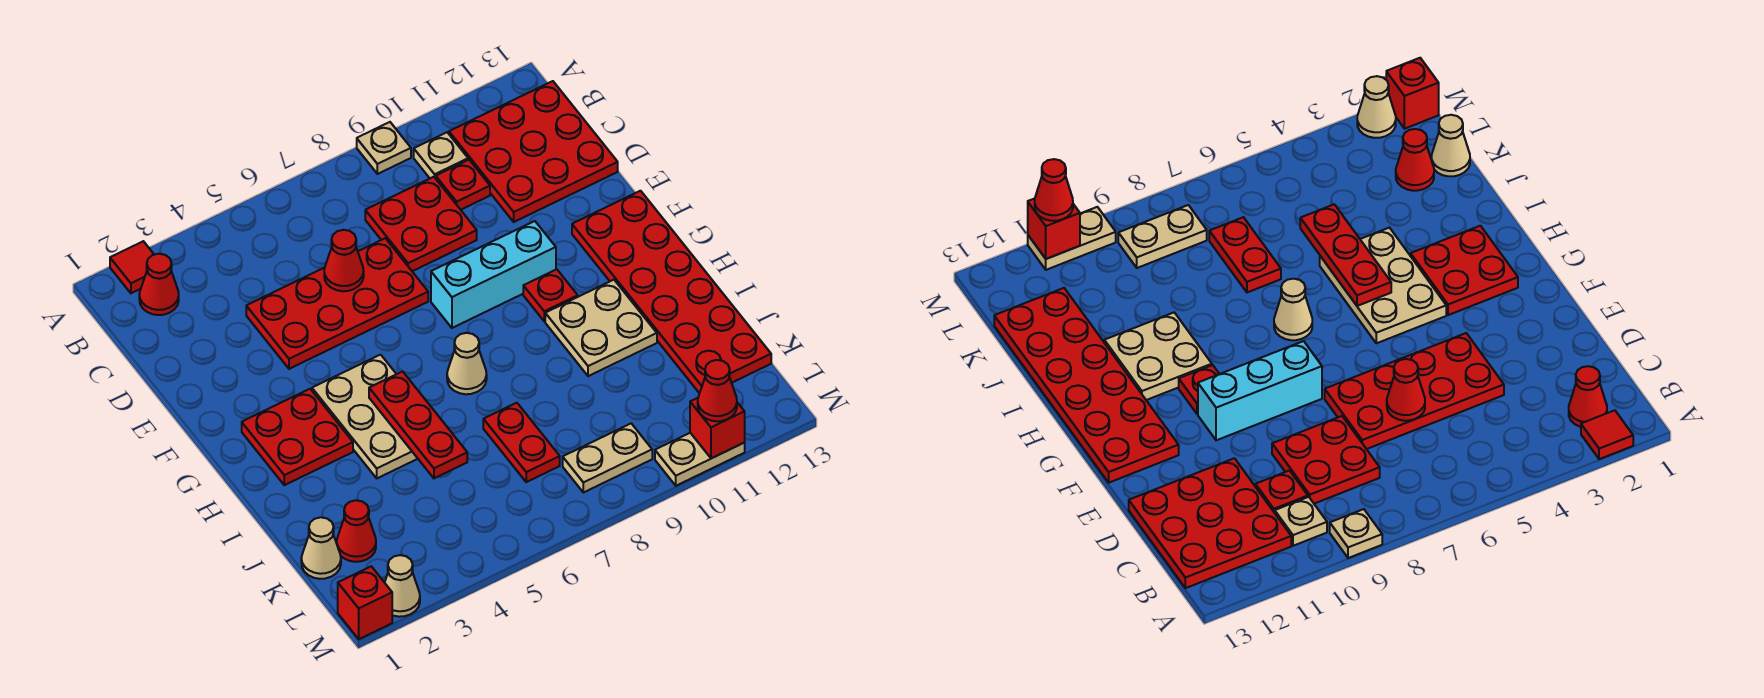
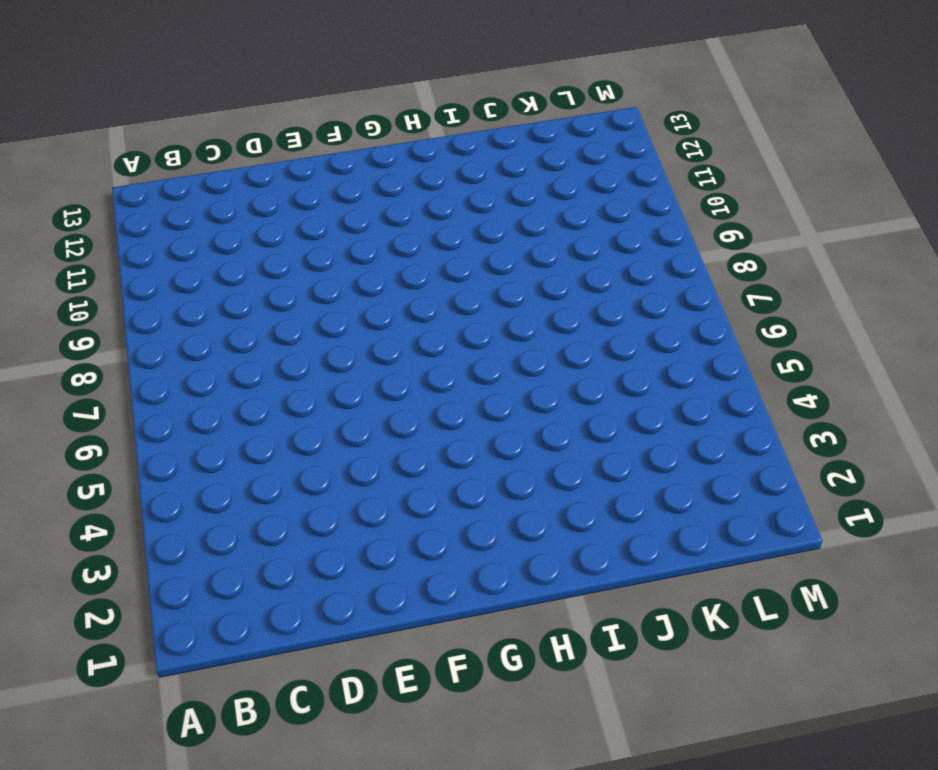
none -> red 1x1 tile [110,241,154,293]
none -> tan 1x1 plate [357,122,411,174]
none -> red 1x1 cone [139,254,179,315]

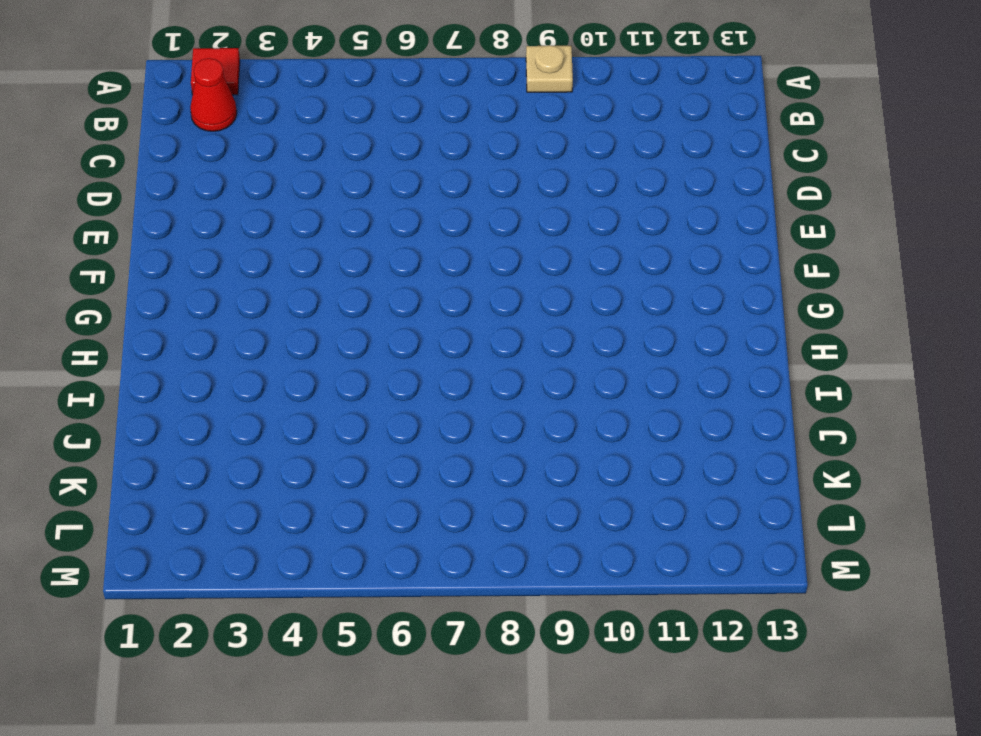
none -> tan 1x1 plate [414,132,468,178]
none -> red 3x3 plate [449,81,618,222]
none -> red 2x2 plate [365,177,477,271]

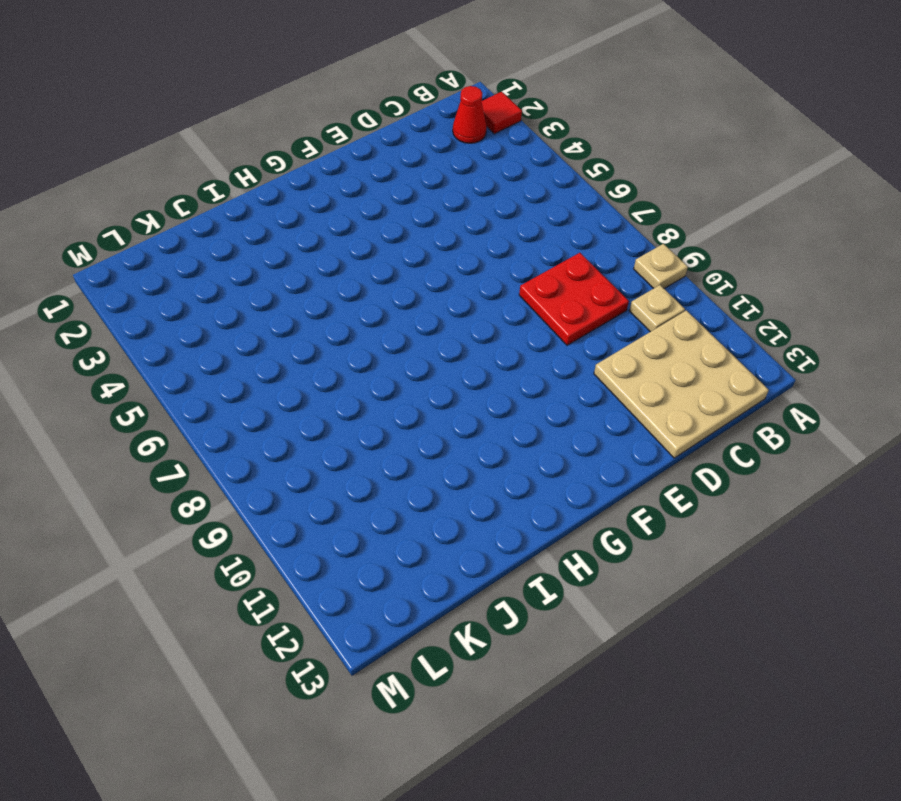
tan 3x3 plate [594,310,769,458] -> red 3x3 plate [449,81,618,222]
none -> red 1x1 plate [436,160,490,210]
none -> red 2x4 plate [246,238,428,369]
none -> cyan 1x3 brick [431,221,556,328]

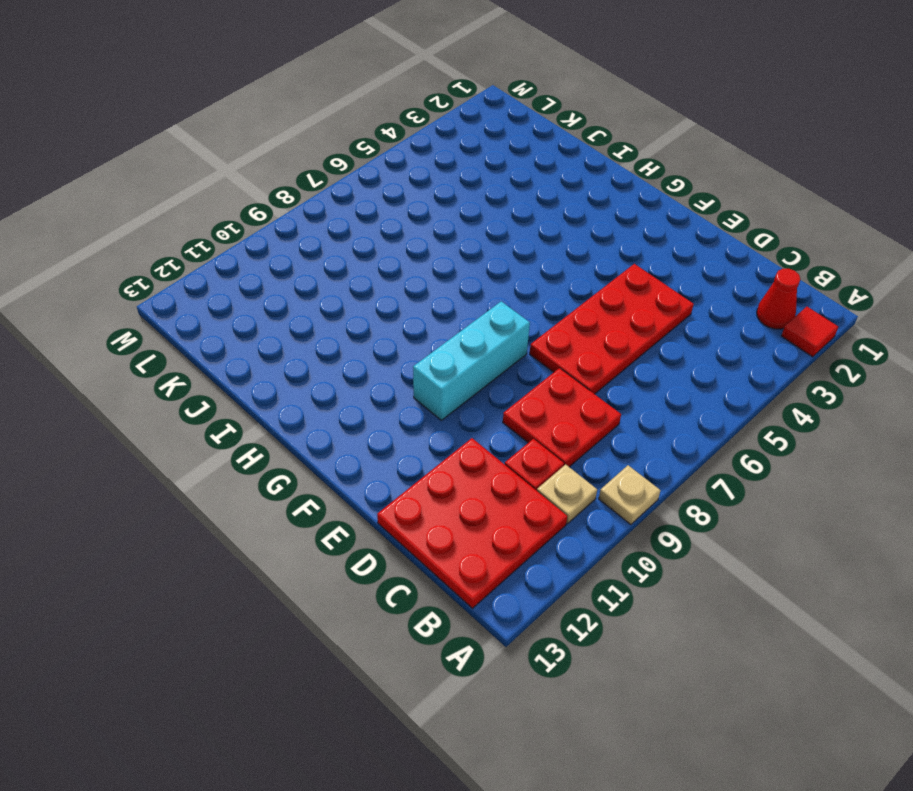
none -> red 2x6 plate [572,191,771,393]
none -> red 2x2 plate [242,389,353,485]
none -> tan 2x3 plate [312,355,418,478]

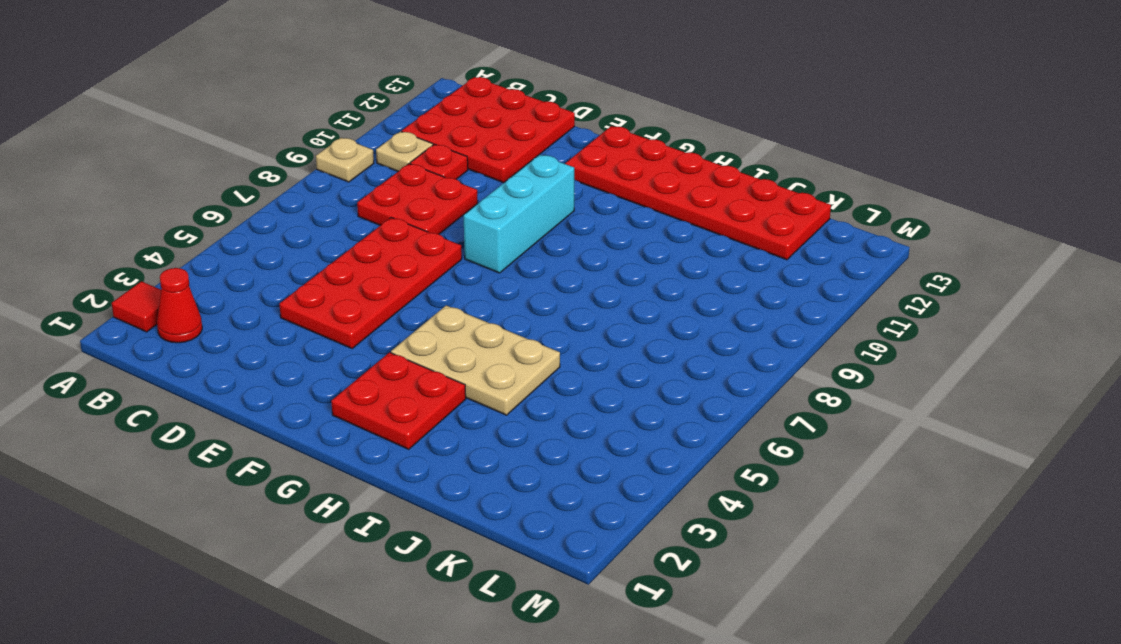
none -> red 1x1 plate [523,269,578,321]
none -> tan 1x1 cone [447,333,487,394]
none -> tan 2x2 plate [545,280,657,376]

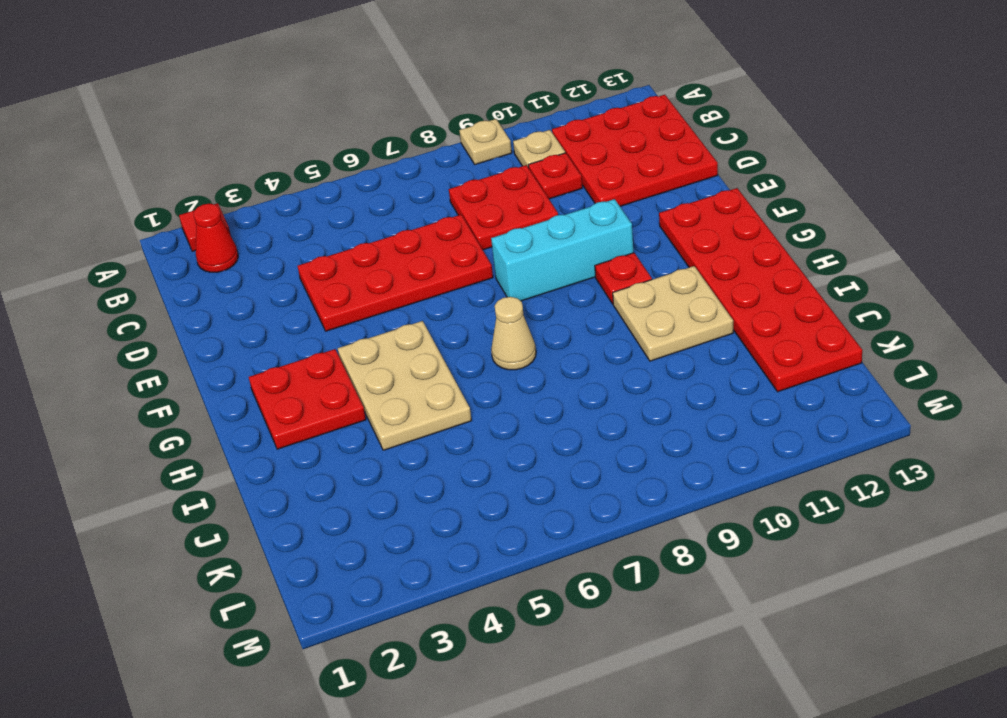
none -> red 1x2 plate [483,403,560,482]
none -> tan 1x1 cone [301,517,341,579]
none -> red 1x1 cone [337,500,376,562]

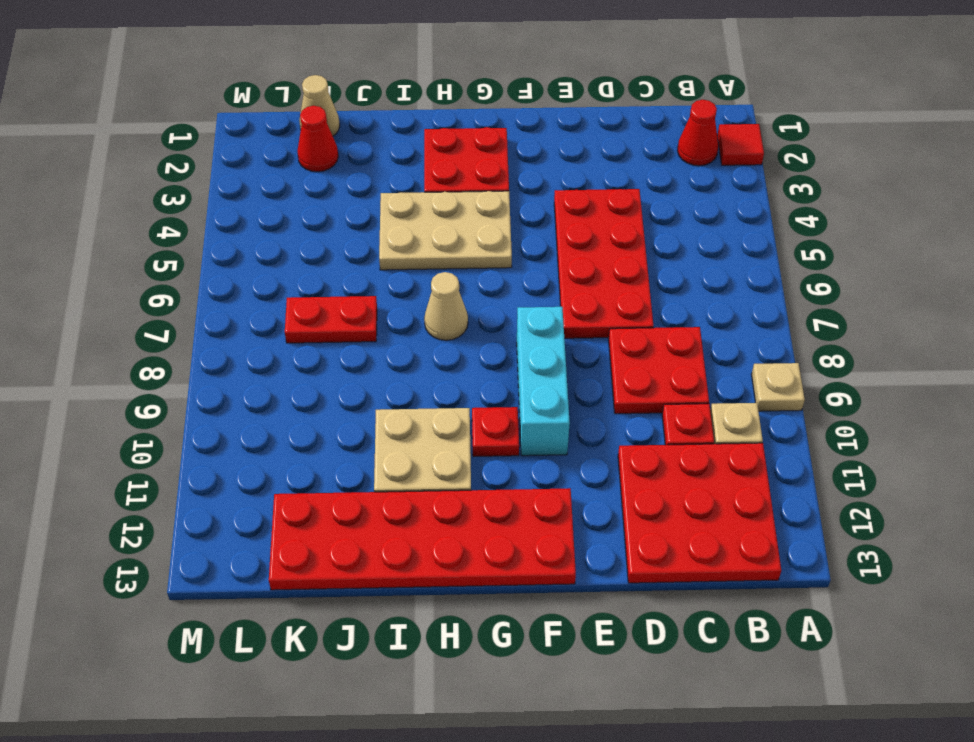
none -> tan 1x2 plate [563,424,652,493]
none -> red 1x1 brick [338,566,392,639]
none -> tan 1x1 cone [384,555,420,617]

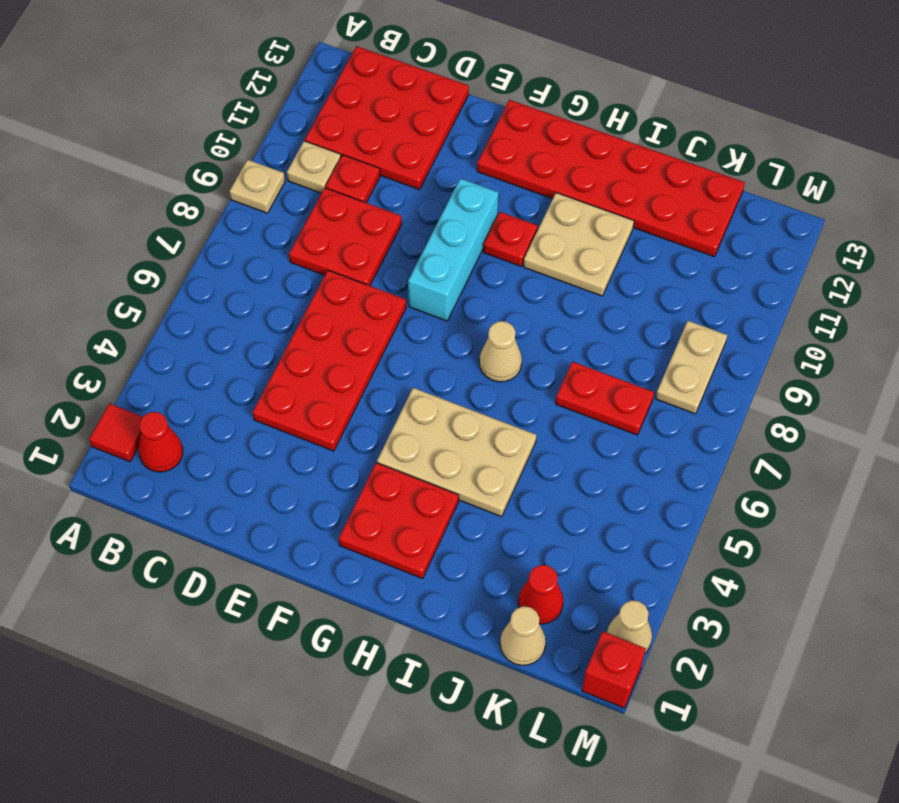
none -> tan 1x2 plate [655,433,745,486]
none -> red 1x1 cone [324,230,364,291]
none -> red 1x3 plate [369,371,467,478]

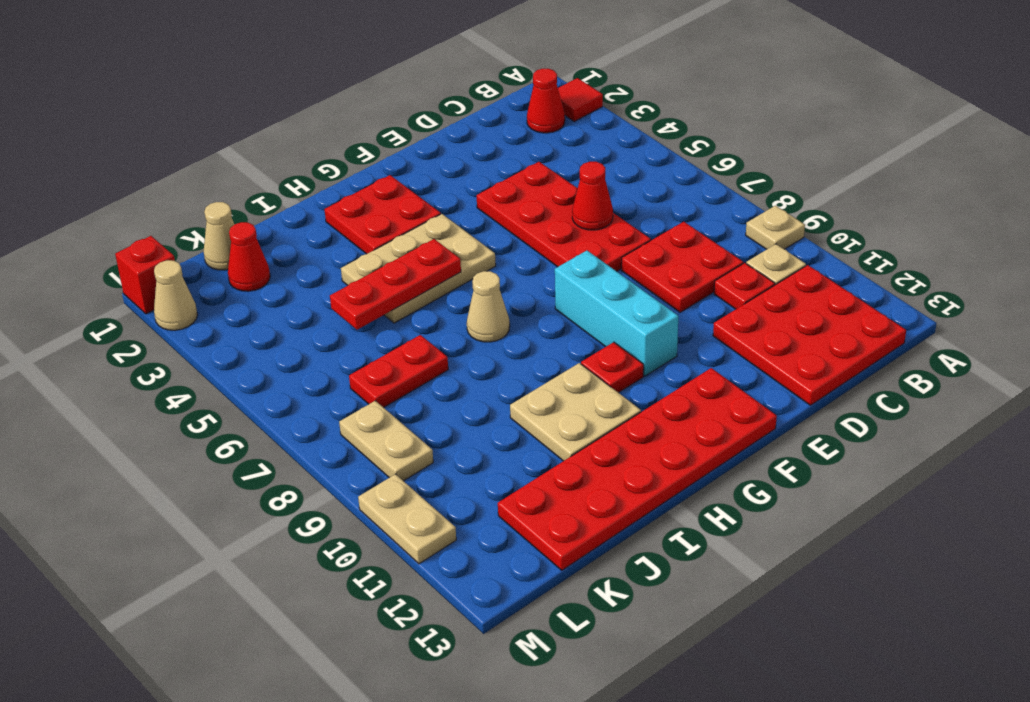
none -> red 1x1 brick [690,398,745,458]
none -> red 1x1 cone [698,360,737,421]

